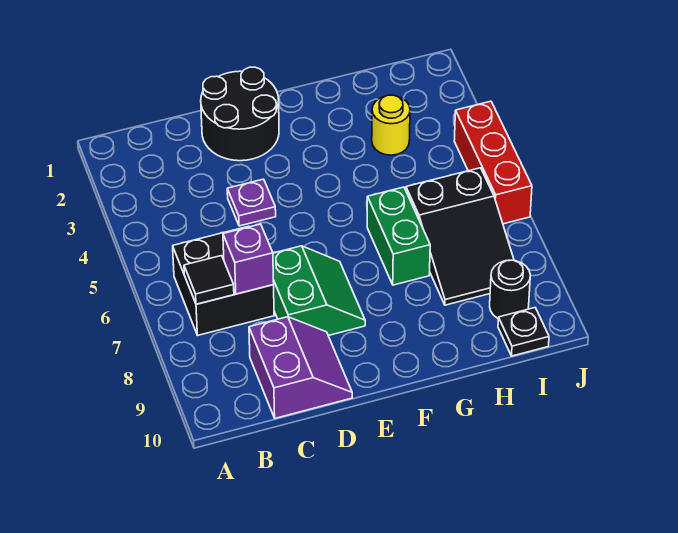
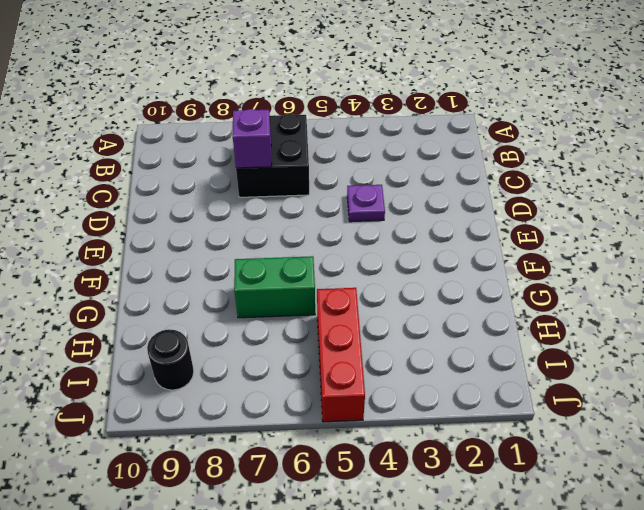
red 1x3 brick [317,288,365,422] -> red 1x3 brick turned to [454,101,532,224]
none -> purple 2x2 slope [249,317,352,418]
none -> black 2x2 round brick [201,67,279,161]
none -> green 2x2 slope [273,246,365,336]

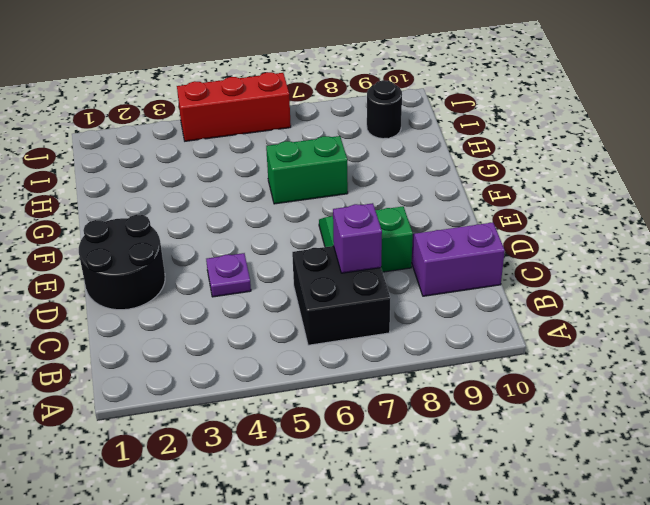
none -> yellow 1x1 round brick [372,95,410,155]
none -> black 2x3 slope [406,168,514,305]
none -> black 1x1 plate [498,308,549,356]

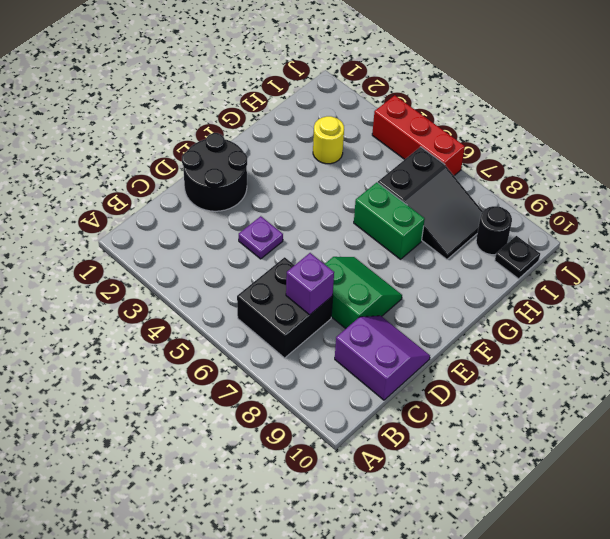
none -> black 1x1 tile [184,256,234,304]

